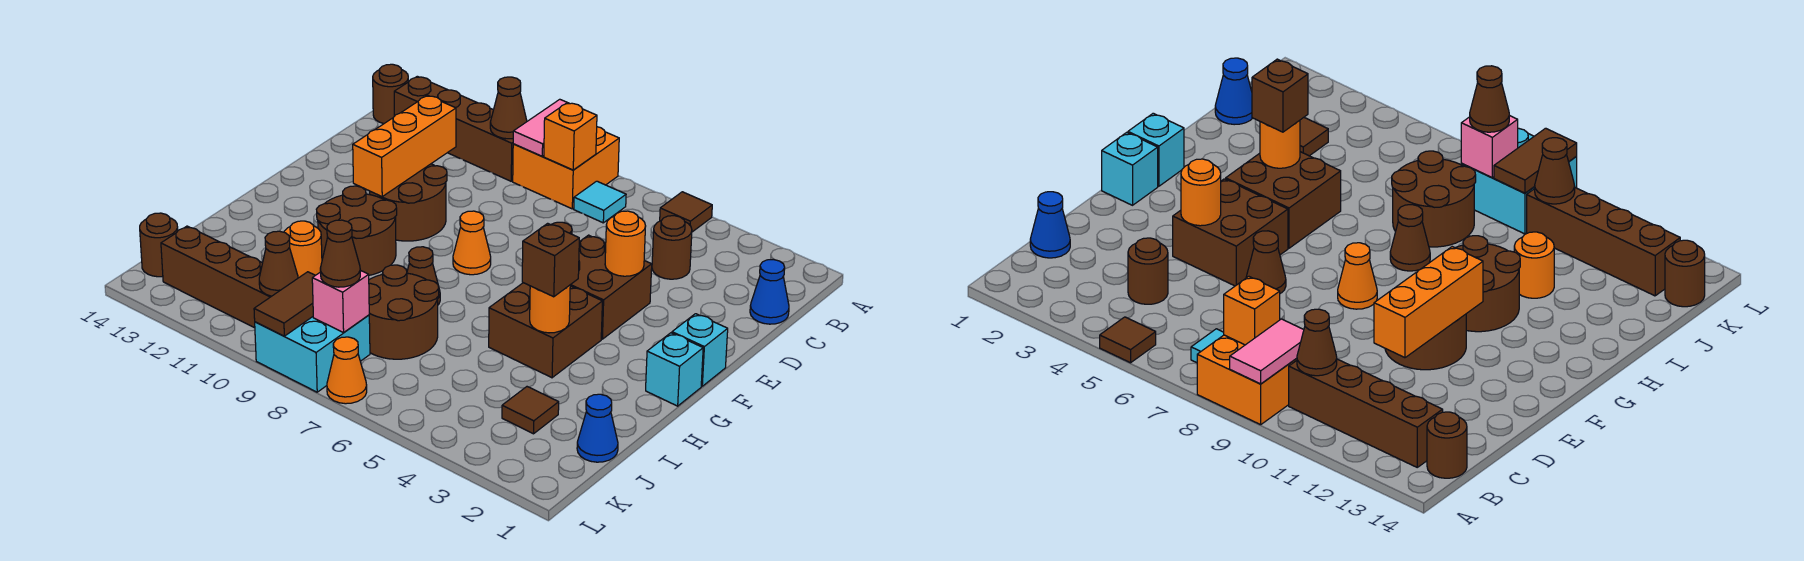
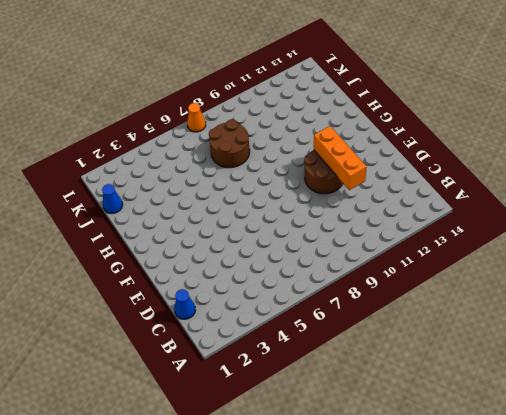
none -> brown 1x1 tile [660,192,712,232]
none -> orange 2x2 brick [513,127,619,209]
none -> cyan 1x1 tile [574,181,626,223]
none -> brown 1x4 brick [394,76,513,181]

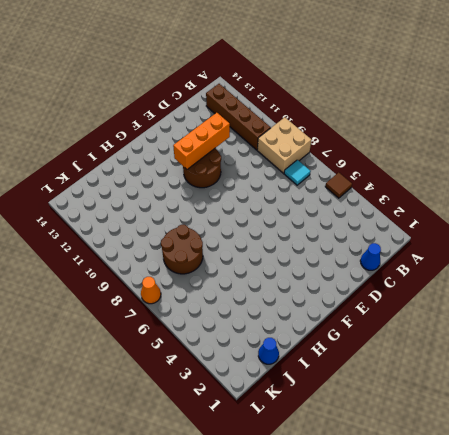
tan 2x2 brick [257,117,311,173] -> orange 2x2 brick [513,127,619,209]
none -> brown 1x1 round brick [373,64,409,124]
none -> brown 1x1 round brick [652,216,692,279]
none -> brown 2x2 brick [570,235,652,339]
none -> brown 1x1 cone [1246,231,1286,293]

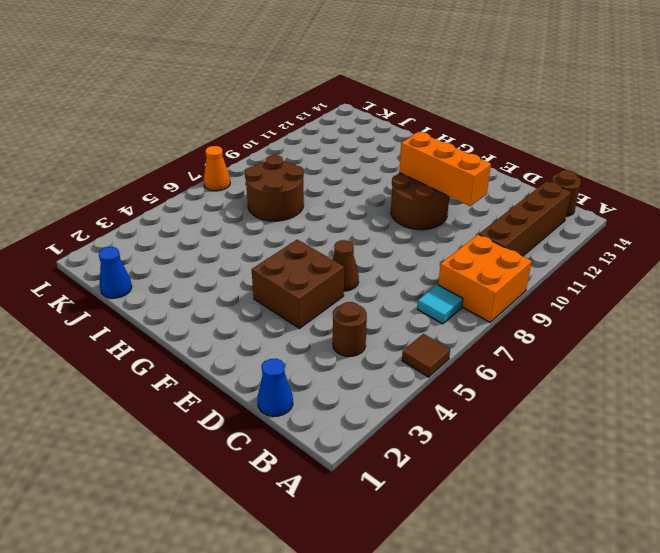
none -> cyan 1x1 brick [672,314,728,386]
none -> orange 1x1 cone [453,211,491,275]
none -> cyan 1x1 brick [646,333,703,406]
none -> brown 2x2 brick [489,283,602,378]

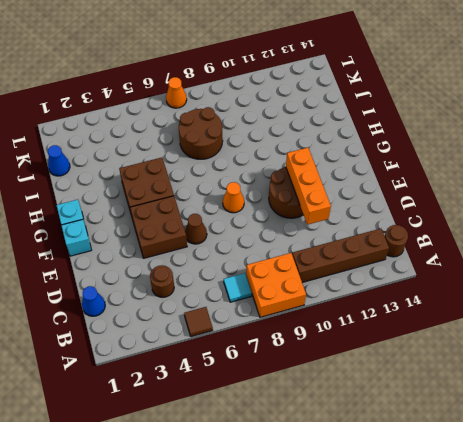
none -> brown 2x2 round brick [317,186,397,275]
none -> brown 1x1 cone [407,247,440,305]
none -> orange 1x1 round brick [284,221,322,278]
none -> brown 1x1 tile [502,387,559,434]

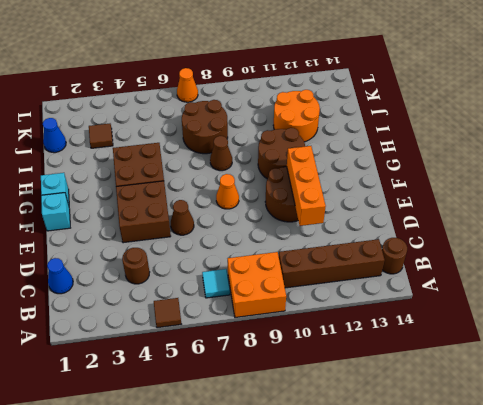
orange 2x2 round brick [273,90,320,142] -> orange 1x1 round brick [284,221,322,278]
none -> cyan 2x2 brick [255,315,370,392]
none -> brown 1x4 brick [161,226,271,328]
none -> brown 1x1 round brick [140,213,178,277]
none -> pink 1x2 tile [513,99,567,156]

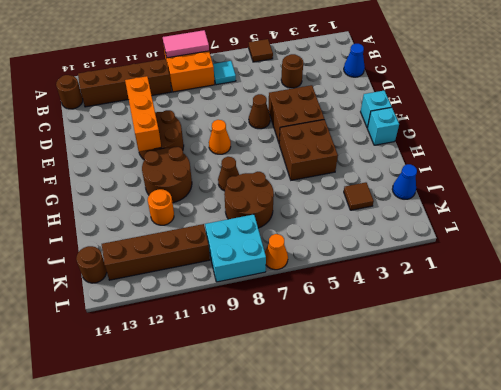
pink 1x2 tile [163,30,209,58] -> pink 1x2 tile turned to [513,99,567,156]
none -> orange 1x1 brick [544,103,597,170]
none -> brown 1x1 cone [490,77,527,139]
none -> orange 1x1 round brick [605,211,646,276]
none -> orange 1x1 round brick [530,285,570,333]

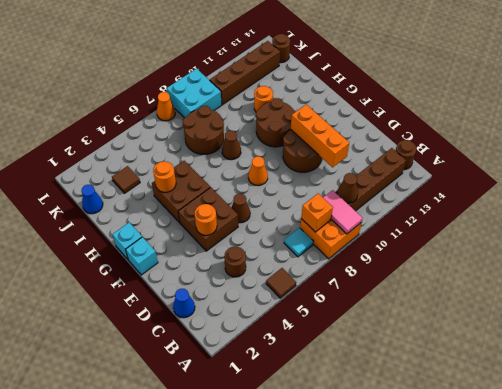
none -> pink 1x1 brick [312,270,369,333]
none -> brown 1x2 tile [254,272,315,336]
none -> brown 1x1 cone [259,231,298,296]
none -> brown 1x1 brick [522,223,579,297]

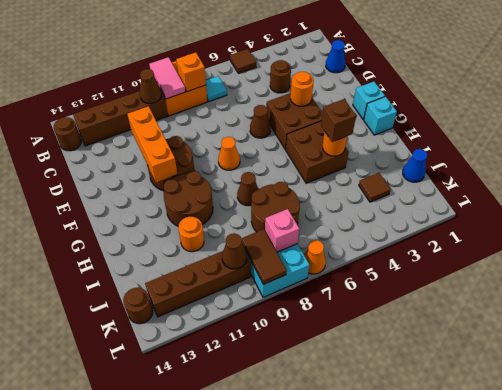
none -> brown 1x1 cone [320,220,360,287]

